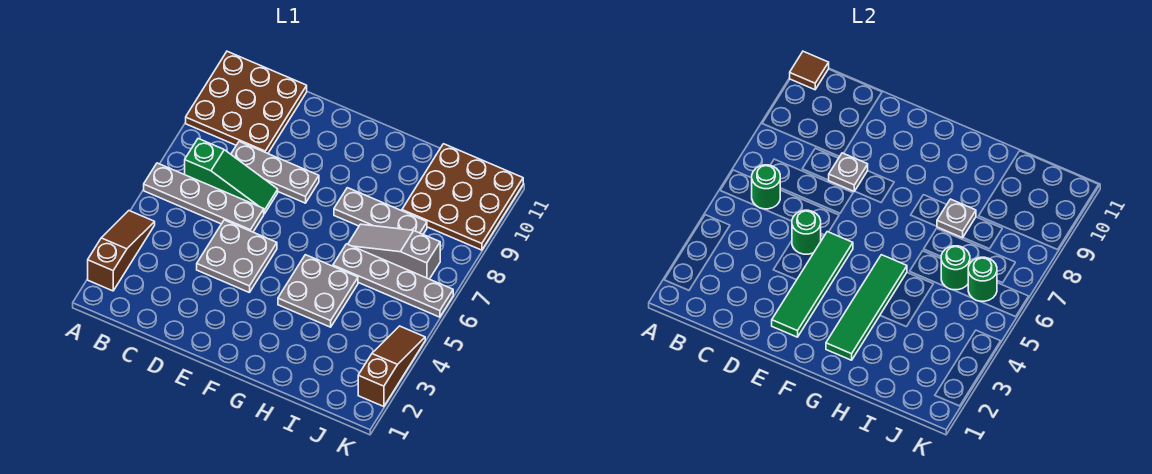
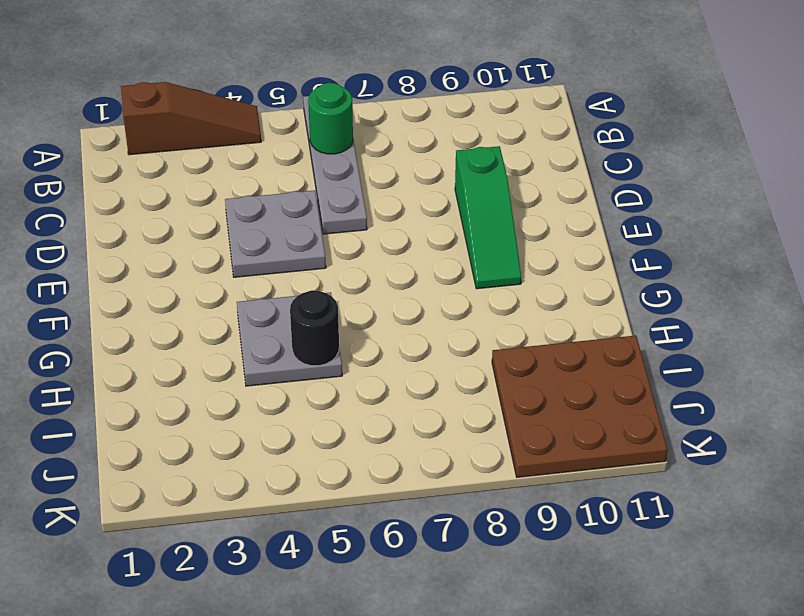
green 1x3 slope [455,146,521,289] -> green 1x3 slope moved to [185,139,278,214]
black 1x1 round brick [290,290,339,366] -> none
none -> brown 3x3 plate [186,51,307,153]
none -> grey 1x3 plate [231,142,319,203]
none -> grey 1x3 plate [334,188,427,234]

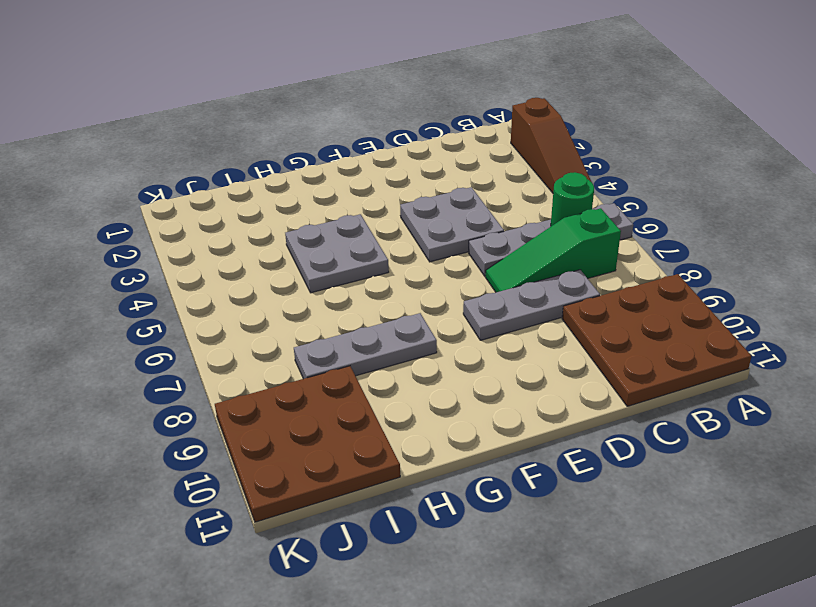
none -> grey 1x4 plate [333,244,453,317]
none -> grey 1x3 slope [348,224,440,279]
none -> brown 1x3 slope [358,326,425,407]

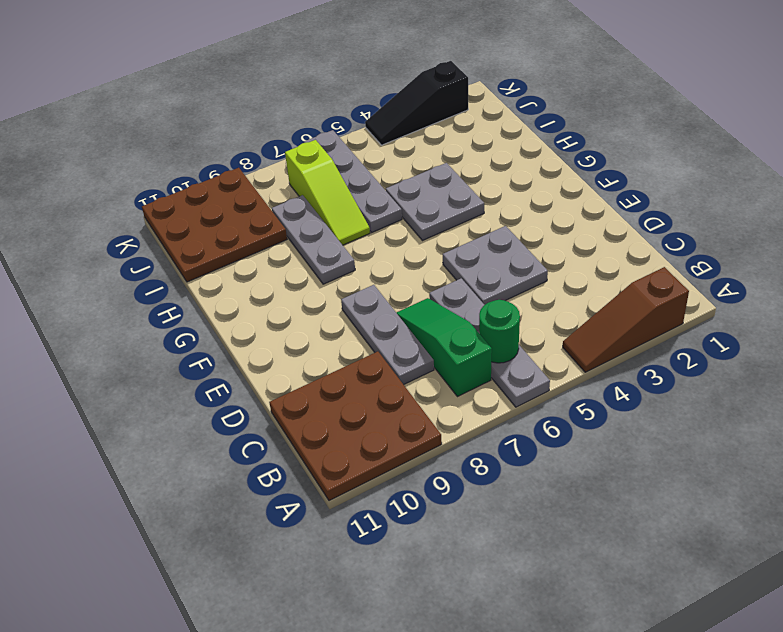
lime 1x3 slope [285,140,370,245] -> grey 1x3 slope [348,224,440,279]
black 1x3 slope [365,61,468,145] -> brown 1x3 slope [358,326,425,407]
none -> brown 1x1 tile [790,51,829,90]
none -> green 1x1 round brick [792,210,821,254]
none -> grey 1x1 plate [829,153,868,191]

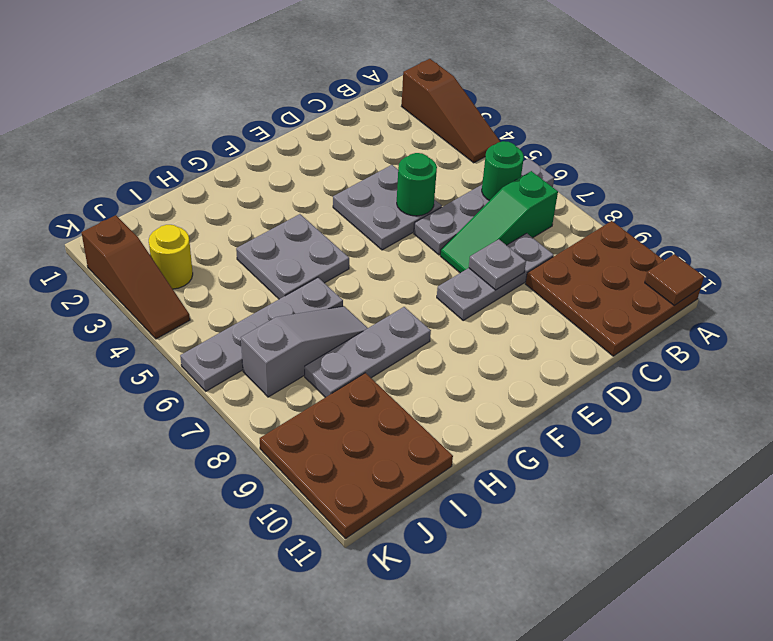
yellow 1x1 round brick [149,225,193,289] -> none
none -> green 1x4 tile [772,232,853,337]
none -> green 1x4 tile [826,255,907,360]
none -> grey 1x1 plate [937,199,976,238]

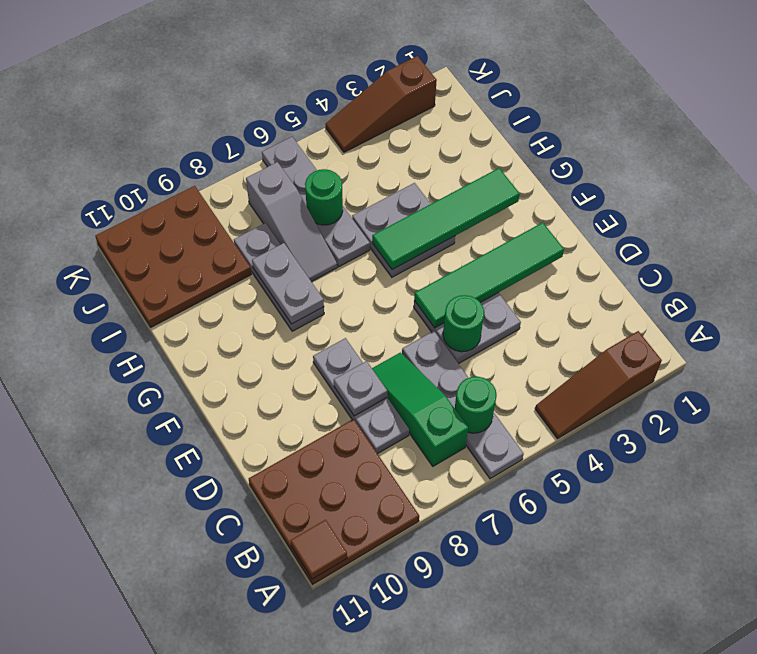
grey 1x2 plate [252,243,324,324] -> grey 1x1 plate [937,199,976,238]
none -> green 1x1 round brick [968,257,997,302]

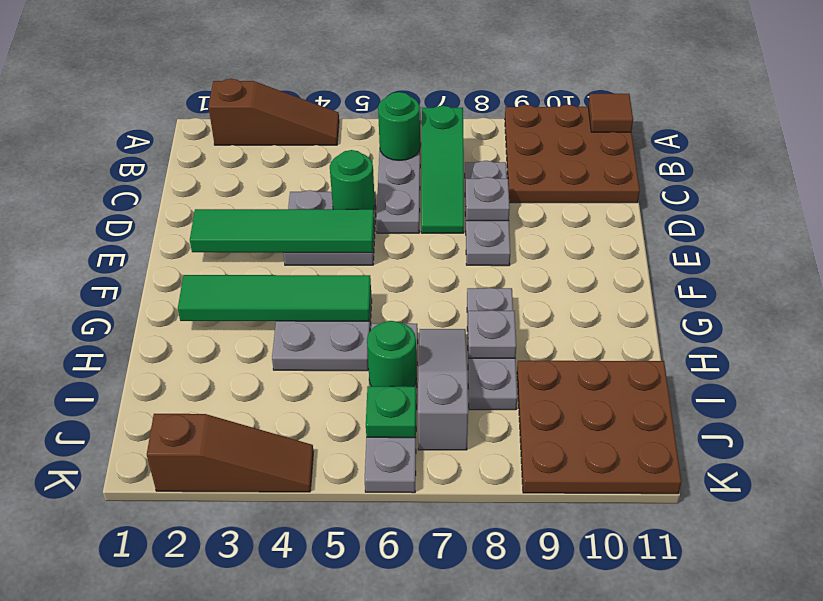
green 1x1 plate [366,386,416,438] -> green 1x1 round brick [968,257,997,302]

